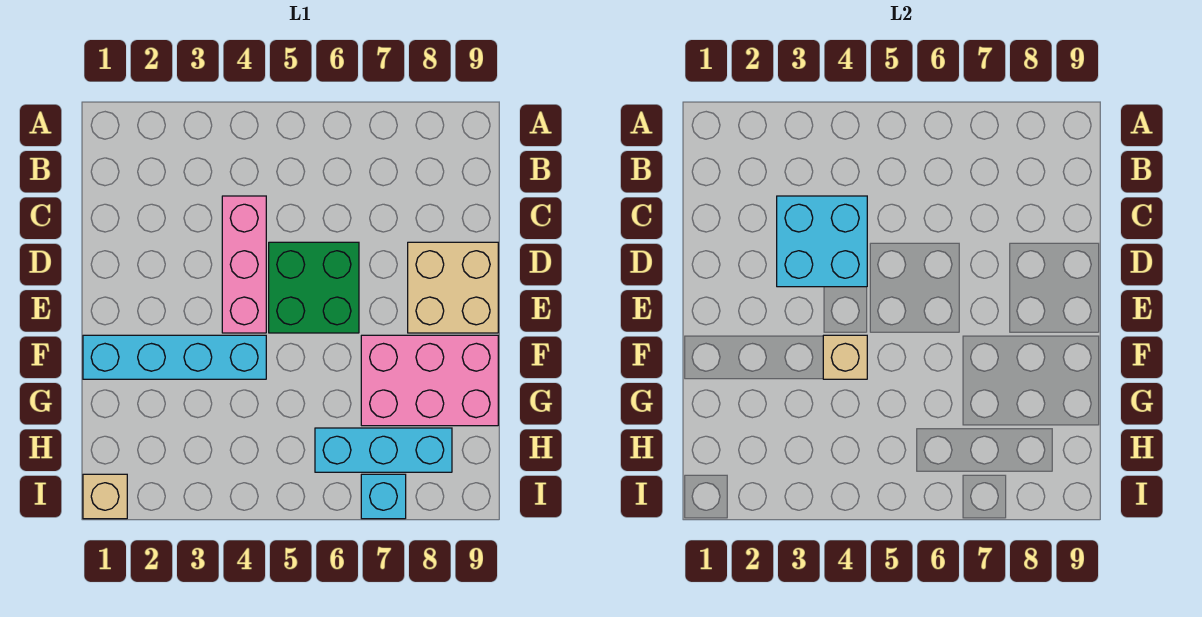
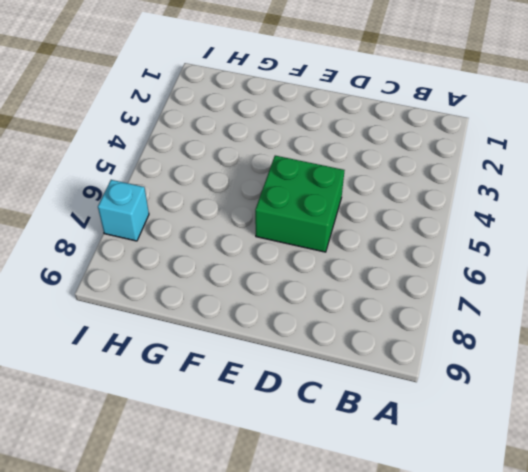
none -> pink 1x3 brick [222,196,266,333]
none -> tan 2x2 brick [408,242,498,333]

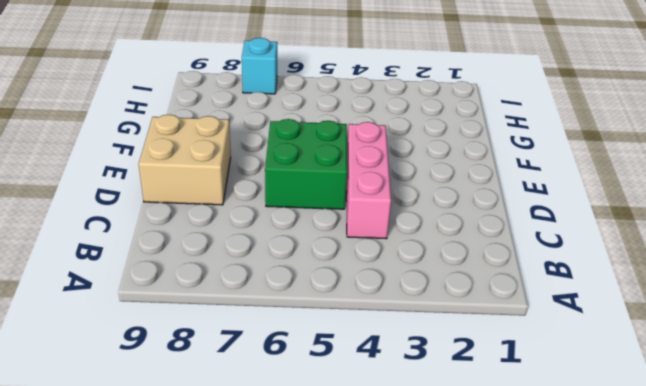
none -> cyan 1x4 brick [83,335,266,379]
none -> pink 2x3 brick [361,335,498,426]

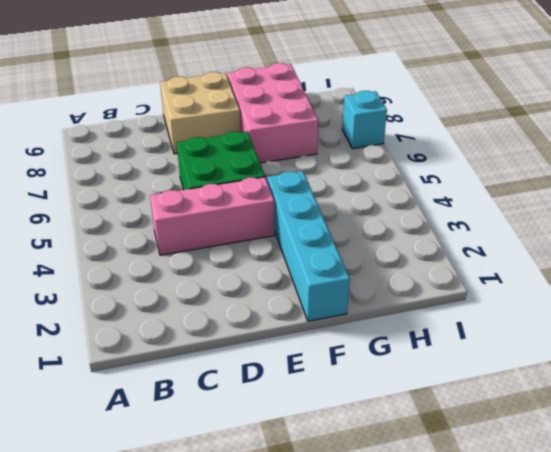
none -> cyan 1x3 brick [315,428,452,472]
none -> tan 1x1 brick [83,474,127,519]

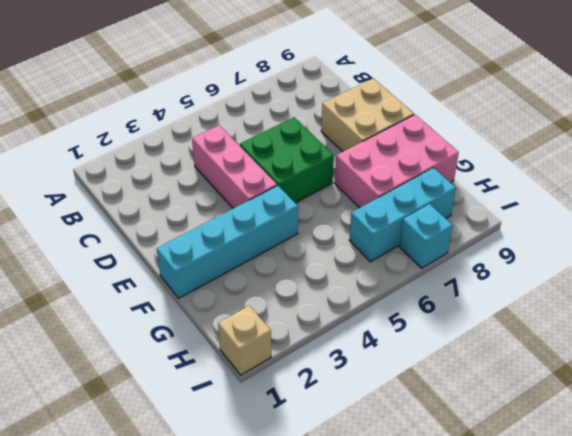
none -> cyan 2x2 brick [777,196,867,287]
none -> tan 1x1 brick [823,335,867,379]

